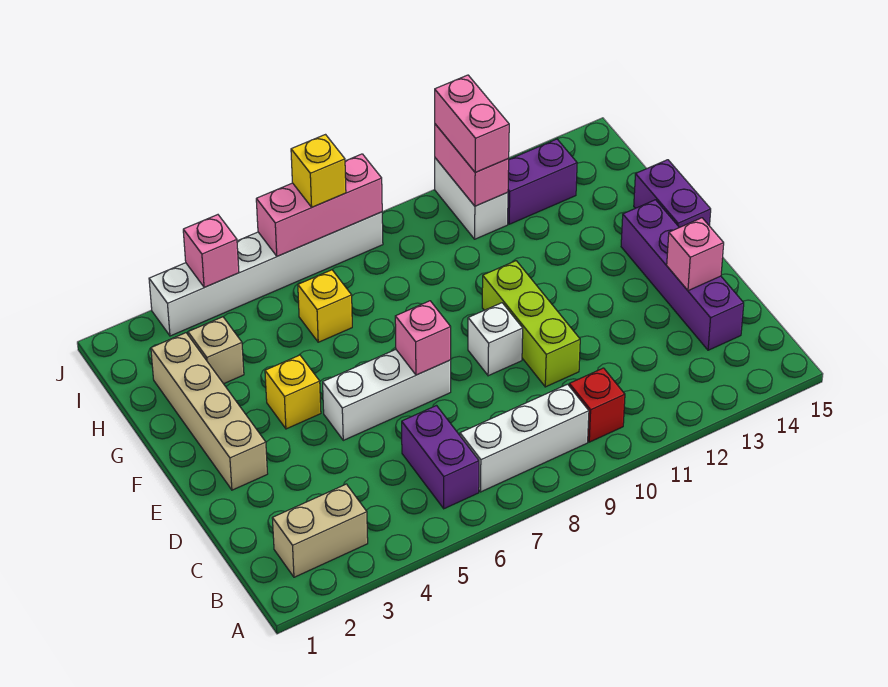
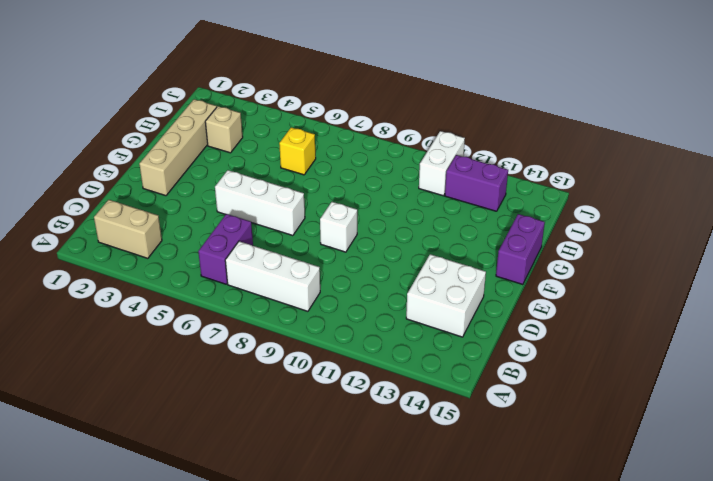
white 2x2 brick [406,254,486,337] -> purple 1x4 brick [621,200,744,350]
none -> red 1x1 brick [569,368,625,442]
none -> lime 1x3 brick [482,261,580,387]
none -> yellow 1x1 brick [265,355,321,429]

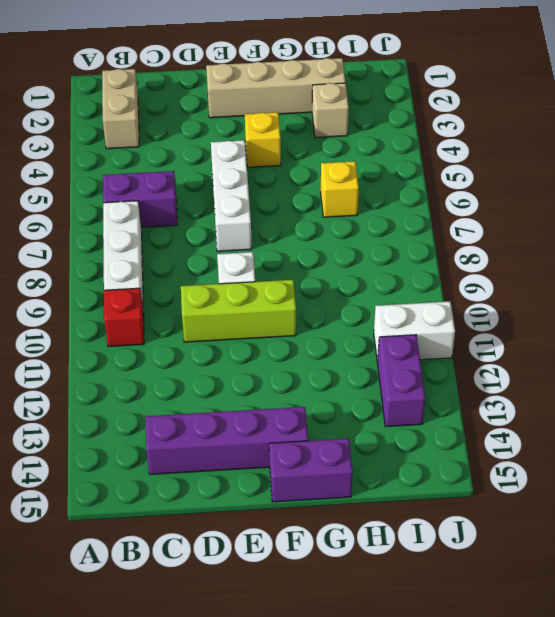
none -> white 1x6 brick [149,212,383,336]
none -> pink 1x1 brick [667,218,724,291]
none -> pink 1x1 brick [395,301,451,375]

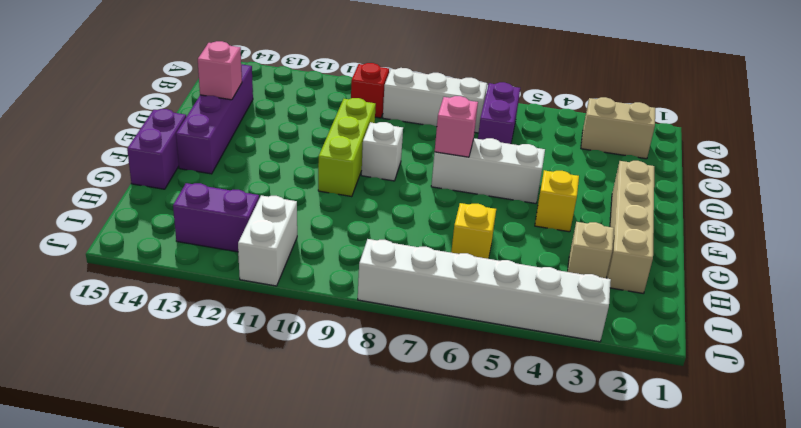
none -> pink 1x2 brick [435,124,509,206]
none -> pink 1x1 brick [183,215,239,287]
none -> pink 1x3 brick [256,154,382,256]

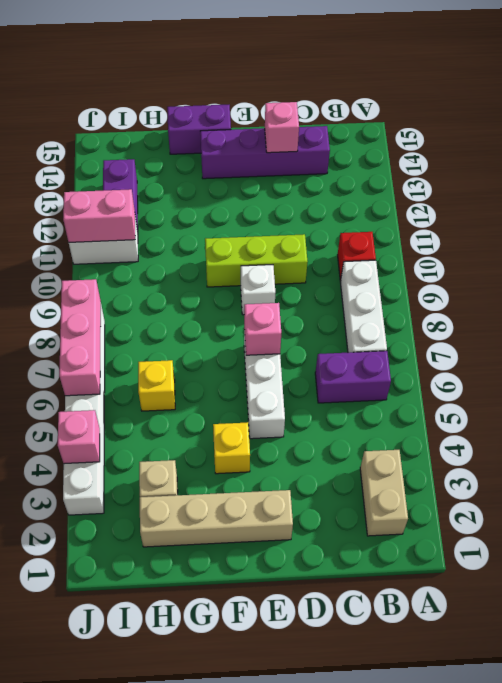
none -> pink 1x2 brick [435,75,509,172]
none -> yellow 1x1 brick [291,135,346,207]

